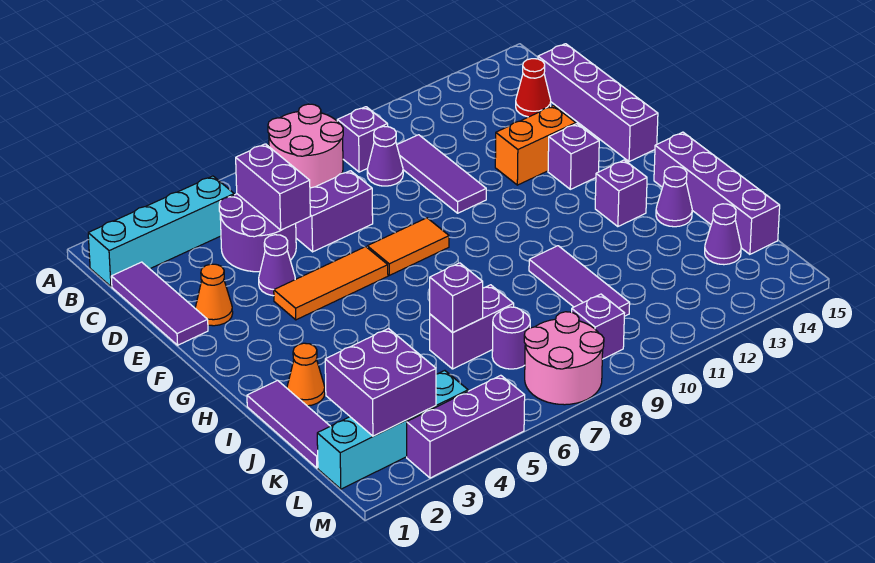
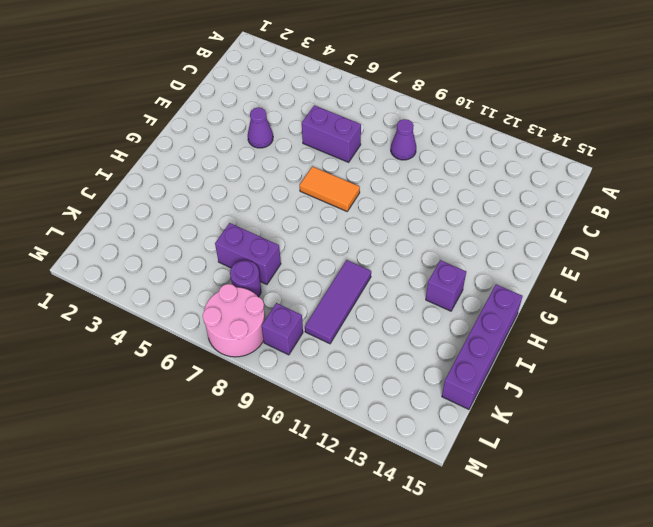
none -> pink 2x2 round brick [268,104,343,188]
none -> cyan 1x4 brick [88,176,234,286]
none -> purple 1x1 brick [337,107,388,172]
none -> purple 1x3 tile [111,262,208,345]

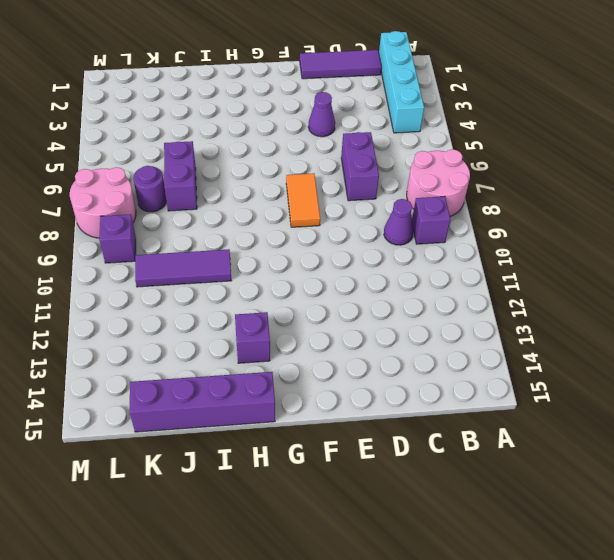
none -> purple 2x2 round brick [219,194,296,272]
none -> purple 1x3 tile [397,135,486,213]
none -> red 1x1 cone [516,59,551,117]
none -> purple 1x4 brick [538,44,658,162]

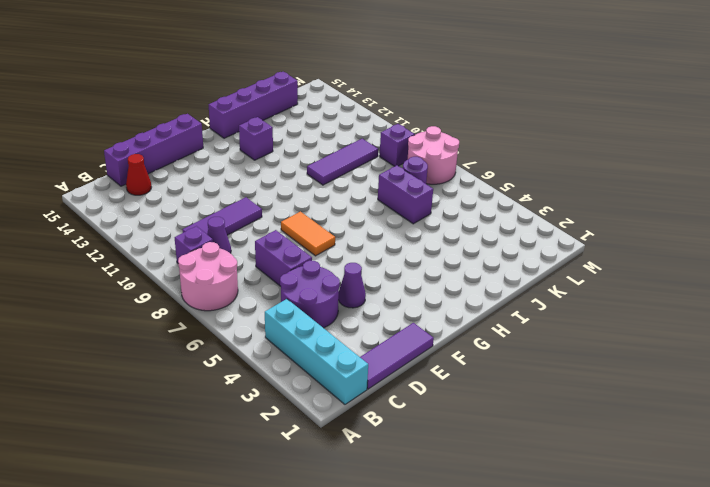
none -> orange 1x1 cone [195,264,233,326]
none -> orange 1x2 brick [495,106,576,185]
none -> orange 1x3 tile [274,247,388,320]
none -> purple 1x1 brick [548,124,599,189]

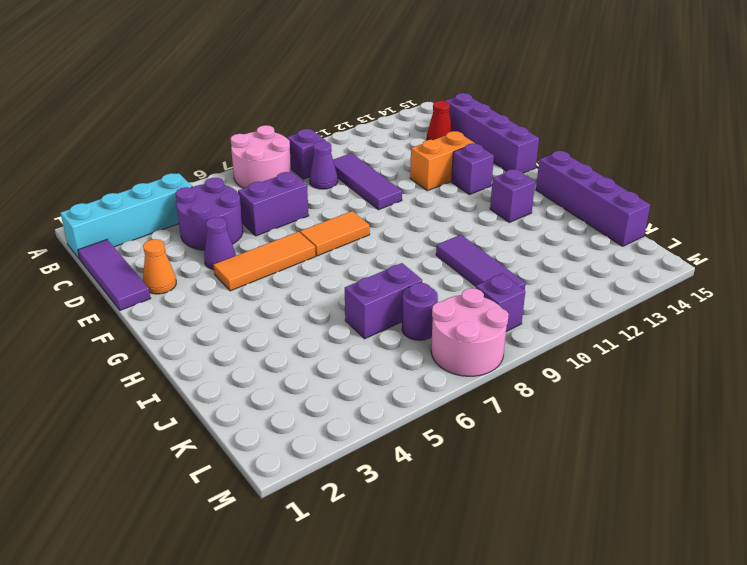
none -> purple 1x3 tile [247,380,330,468]
none -> orange 1x1 cone [287,343,325,406]
none -> purple 1x1 cone [656,167,692,227]
none -> purple 1x1 cone [705,204,741,265]

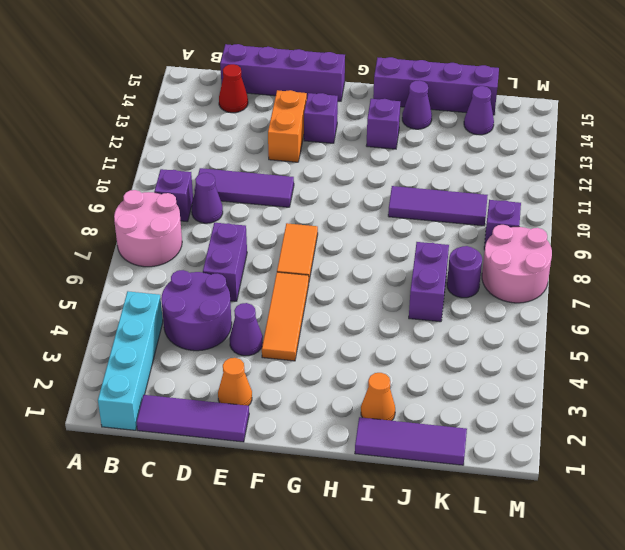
none -> cyan 1x4 brick [317,371,468,489]
none -> purple 1x3 brick [407,375,525,478]
none -> purple 1x2 brick [236,144,310,230]
none -> purple 1x1 brick [430,263,483,333]

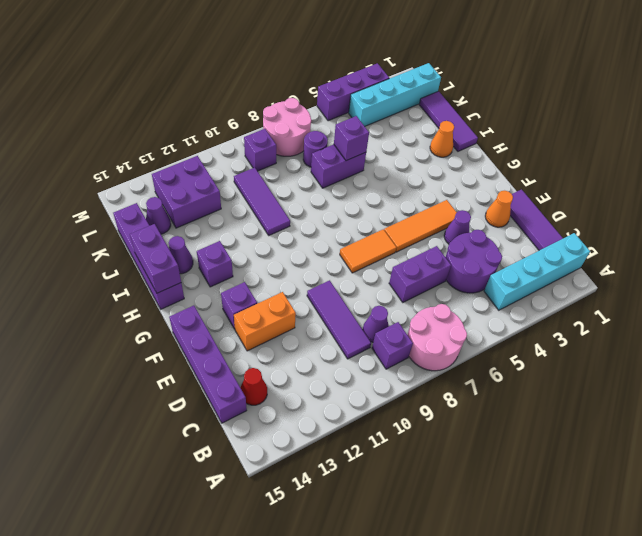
purple 1x2 brick [130,224,181,293] -> purple 1x2 brick moved to [236,144,310,230]
purple 2x2 brick [152,156,221,228] -> purple 2x2 brick moved to [325,328,436,436]

